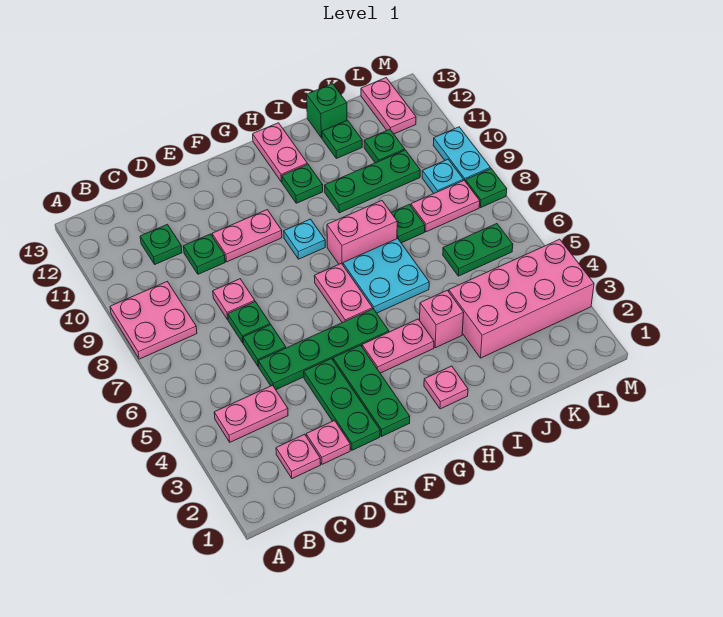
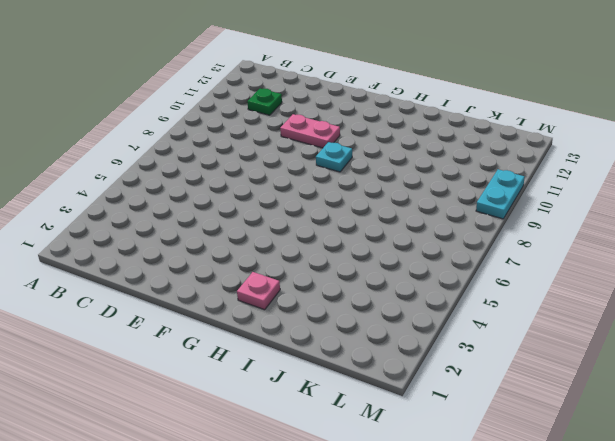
none -> pink 2x2 plate [110,282,197,359]
none -> pink 1x2 plate [214,385,288,442]
none -> pink 1x1 plate [276,434,321,478]
none -> pink 1x1 plate [306,421,350,464]

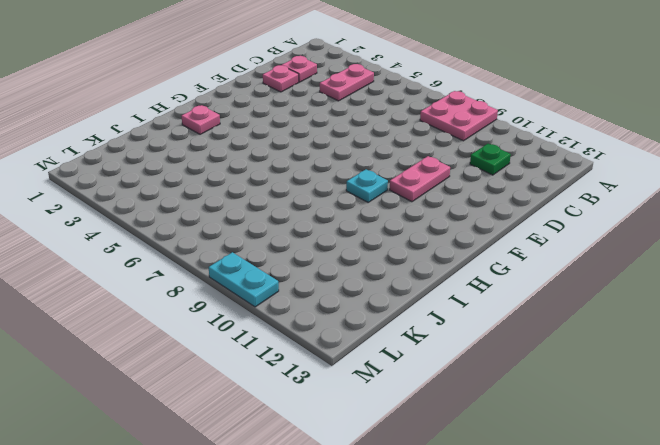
none -> green 1x4 plate [259,309,389,390]
none -> green 1x1 plate [243,324,286,367]
none -> green 1x1 plate [228,302,270,343]
none -> pink 1x1 plate [213,279,255,320]

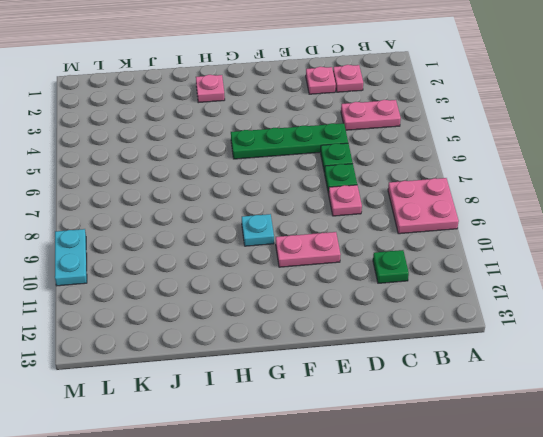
none -> green 1x1 plate [183,234,225,274]
none -> green 1x3 plate [304,359,380,450]
none -> green 1x3 plate [333,345,410,436]
none -> pink 1x2 plate [362,319,434,373]

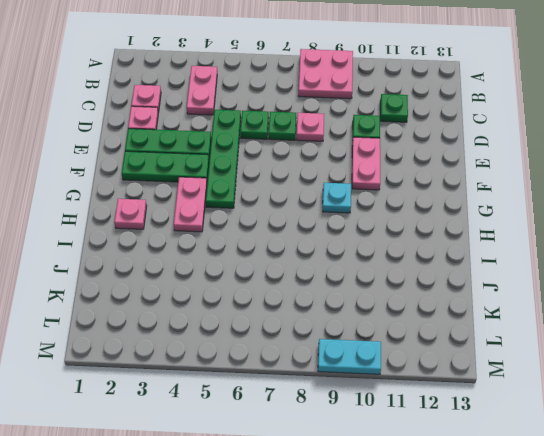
none -> pink 1x2 plate [314,263,373,323]
none -> cyan 2x2 plate [343,238,429,313]
none -> pink 1x2 brick [327,201,397,265]
none -> green 1x1 plate [282,164,323,203]

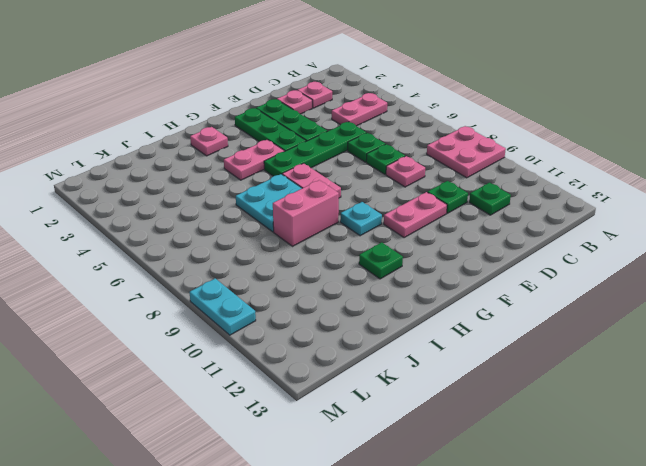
none -> pink 1x2 plate [253,123,307,182]
none -> pink 1x1 brick [420,290,464,348]
none -> green 1x3 plate [325,150,420,213]
none -> pink 2x4 brick [449,239,594,358]

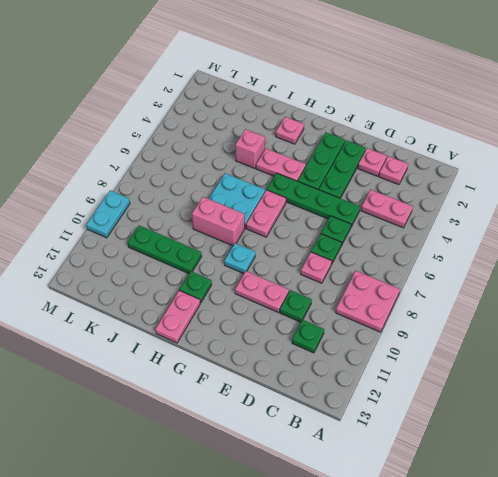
none -> pink 2x4 brick [449,239,594,358]
none -> green 1x1 plate [391,204,425,243]
none -> green 1x1 plate [322,120,362,159]
none -> green 1x1 brick [307,84,347,138]

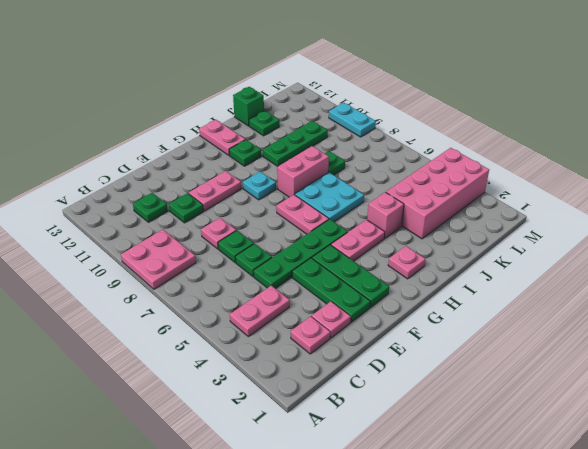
none -> green 1x2 plate [443,224,513,276]
none -> pink 1x2 plate [411,180,480,232]
none -> green 1x1 plate [364,129,405,163]
none -> cyan 1x1 plate [422,159,463,193]

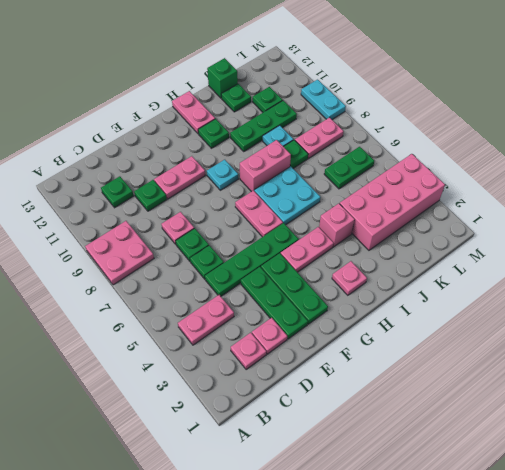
cyan 1x1 plate [263,125,293,146] -> cyan 1x1 plate moved to [422,159,463,193]
none -> pink 1x2 plate [361,78,416,134]
none -> green 1x1 plate [465,169,507,207]

